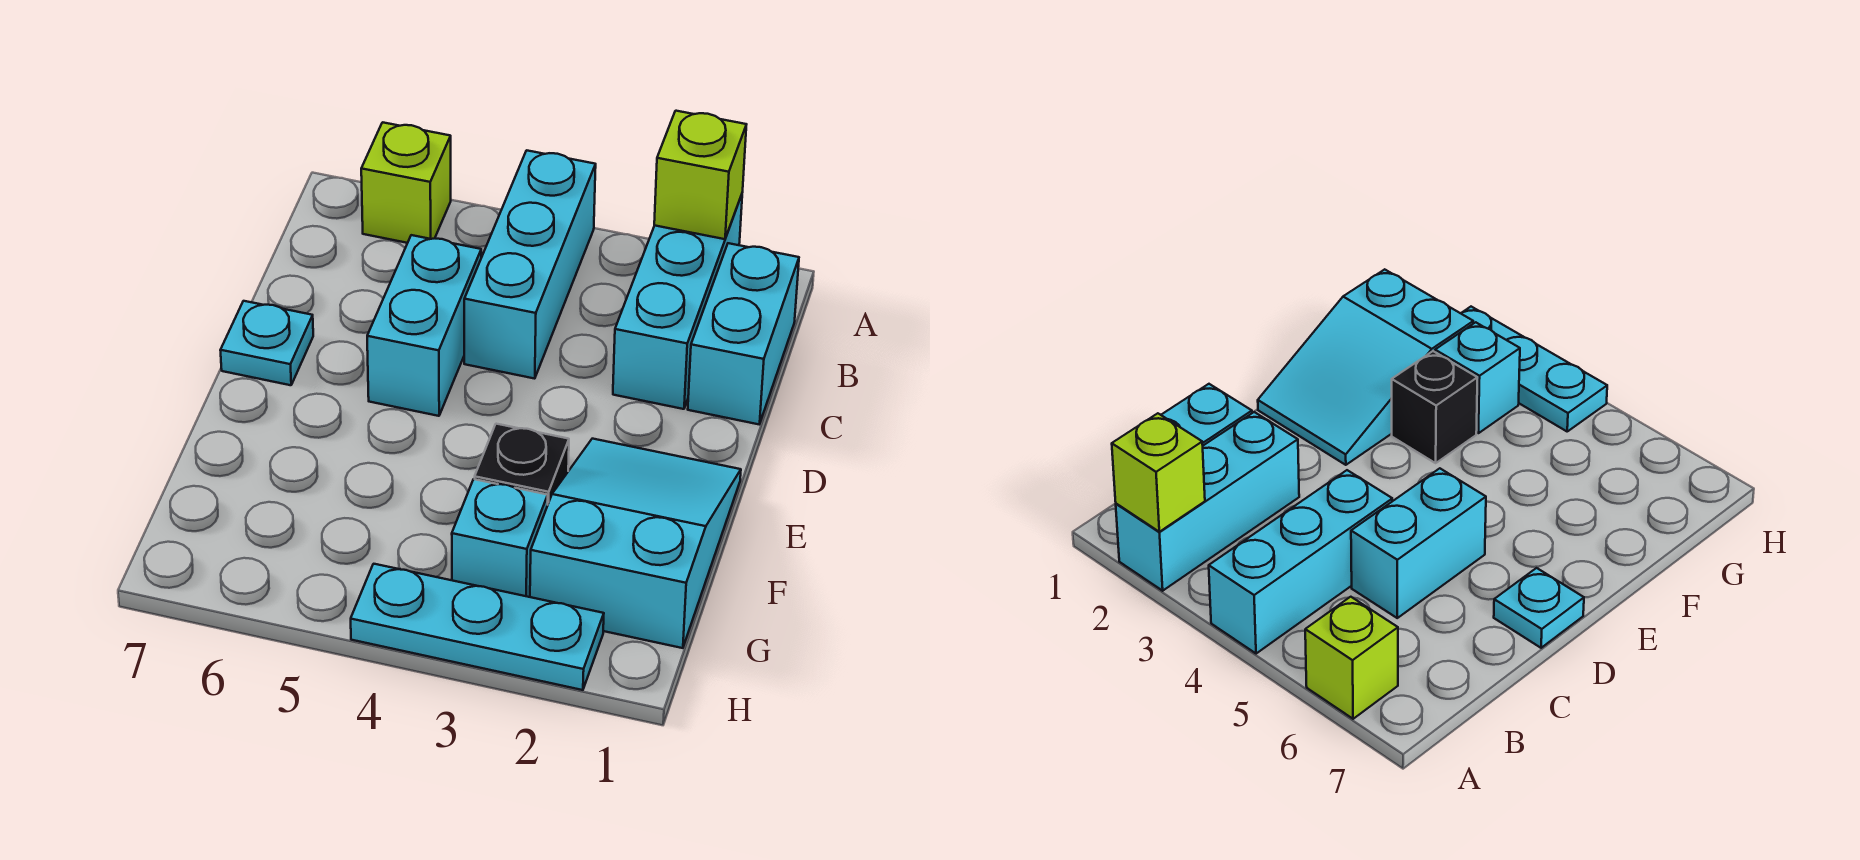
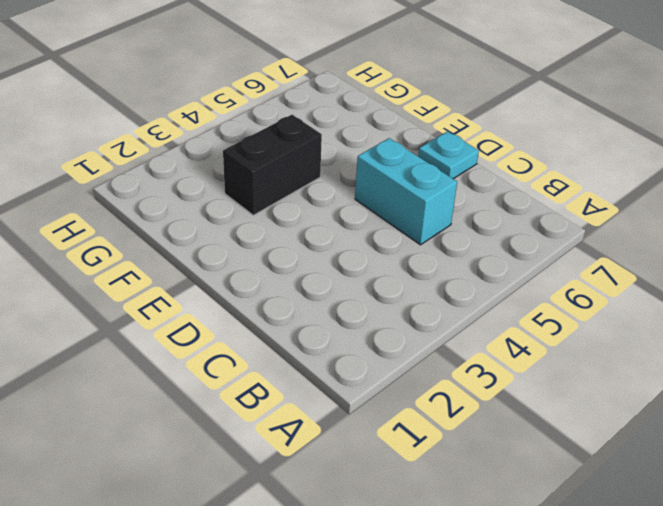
black 1x2 brick [223,115,322,215] -> black 1x1 brick [475,424,569,503]
none -> cyan 1x3 brick [613,195,742,409]
none -> cyan 1x3 brick [464,150,596,379]

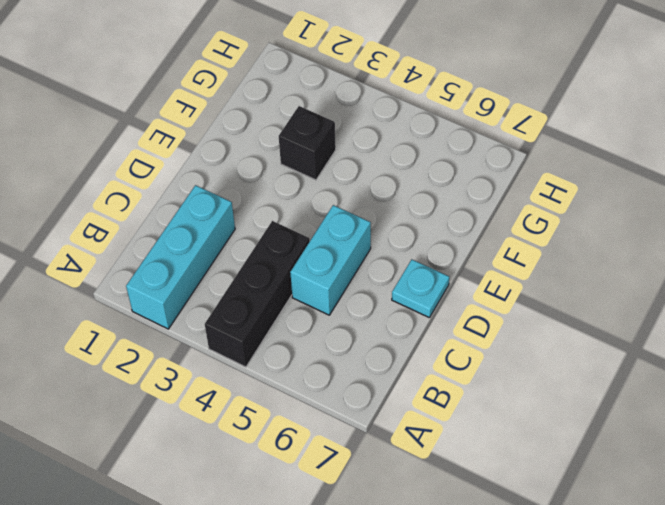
black 1x3 brick [205,221,310,367] -> cyan 1x3 brick [464,150,596,379]
none -> lime 1x1 brick [361,122,451,243]
none -> cyan 1x2 brick [688,243,799,424]

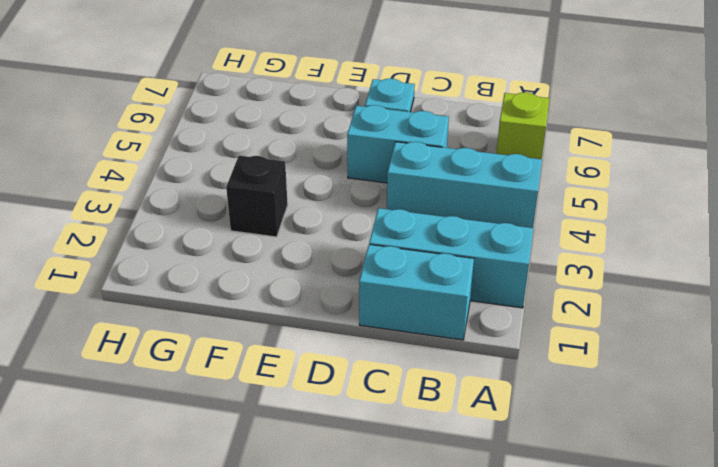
none -> cyan 2x3 slope [530,439,741,648]
none -> cyan 1x1 brick [452,479,548,597]

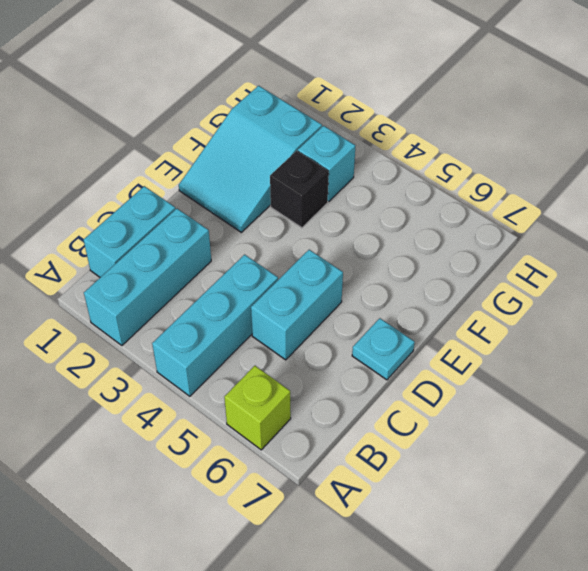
none -> cyan 1x3 plate [351,564,604,690]
none -> lime 1x1 brick [654,111,747,239]

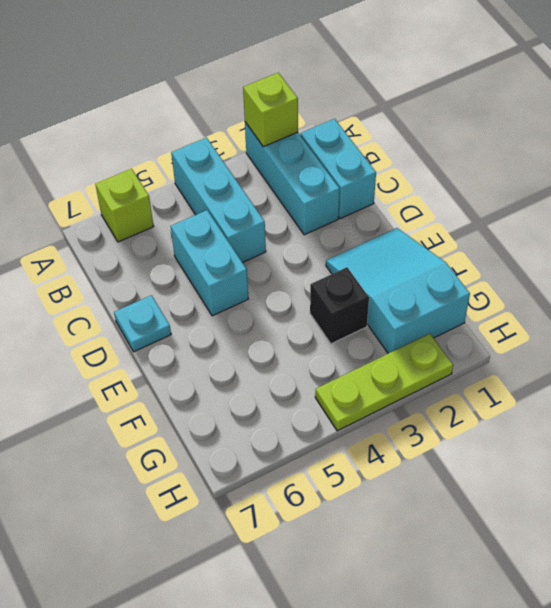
lime 1x3 plate [315,334,453,431] -> cyan 1x3 plate [351,564,604,690]
none -> cyan 1x1 brick [452,479,548,597]

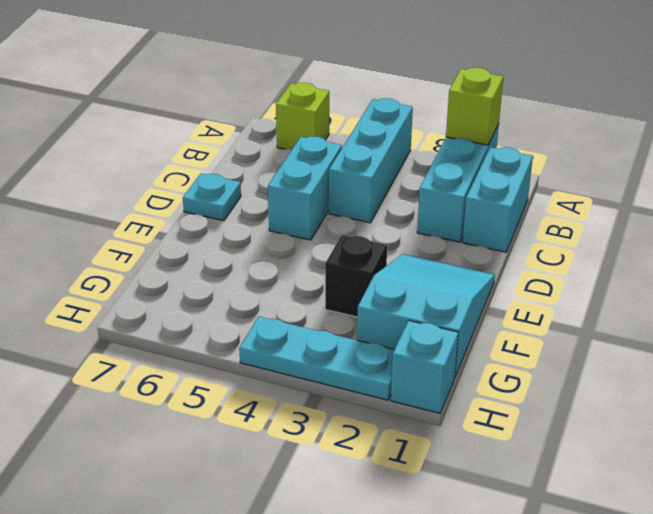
cyan 1x1 brick [391,321,458,413] -> cyan 1x1 brick moved to [452,479,548,597]

